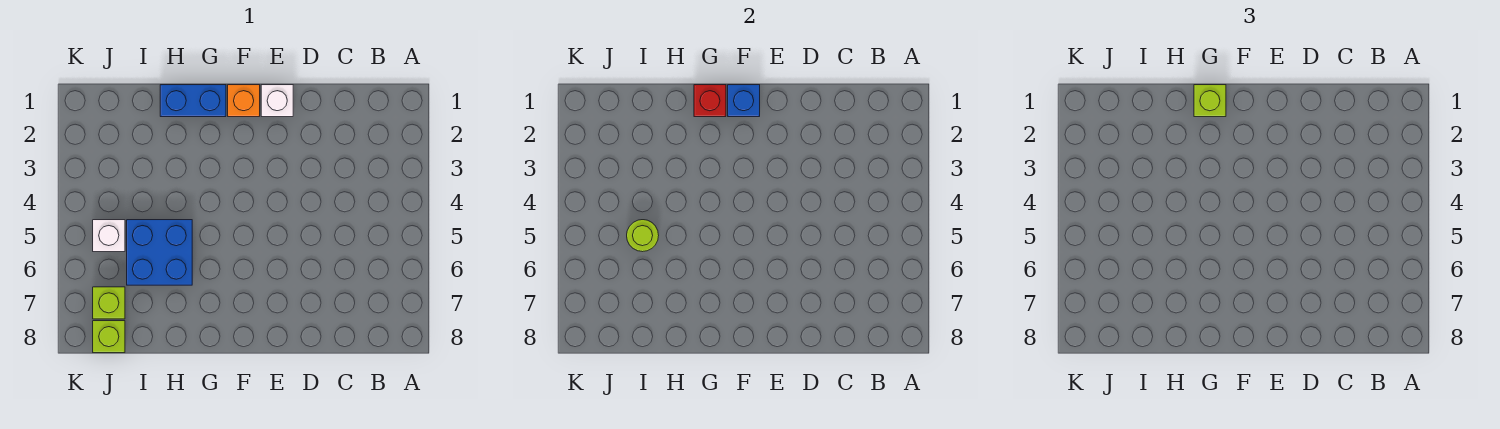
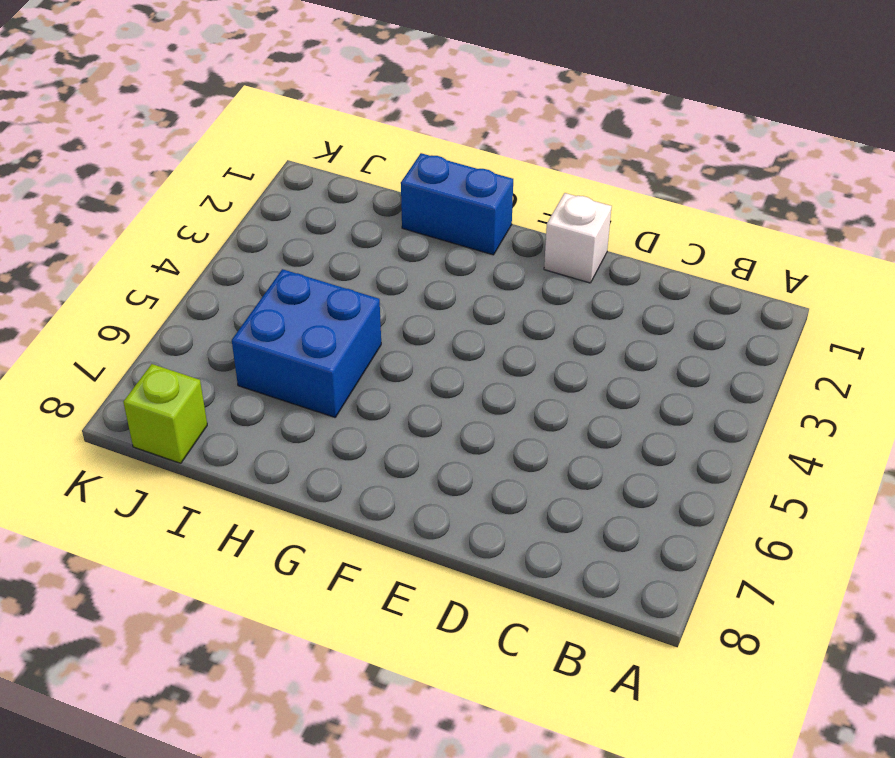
none -> orange 1x1 brick [228,85,260,117]
none -> white 1x1 brick [93,220,125,252]

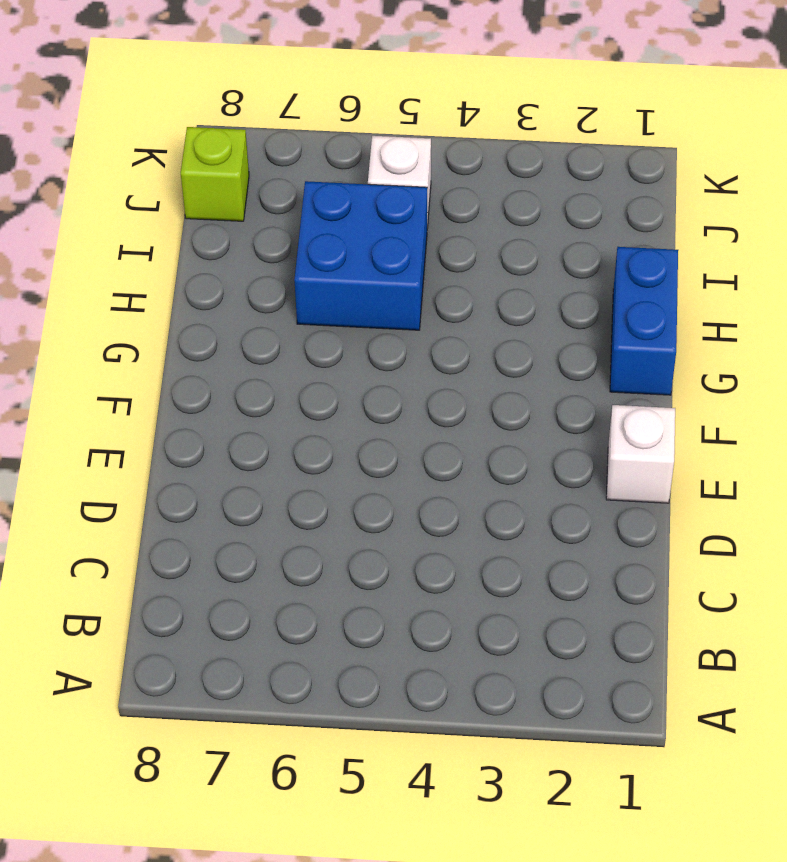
none -> orange 1x1 brick [228,85,260,117]
none -> lime 1x1 brick [93,287,125,319]

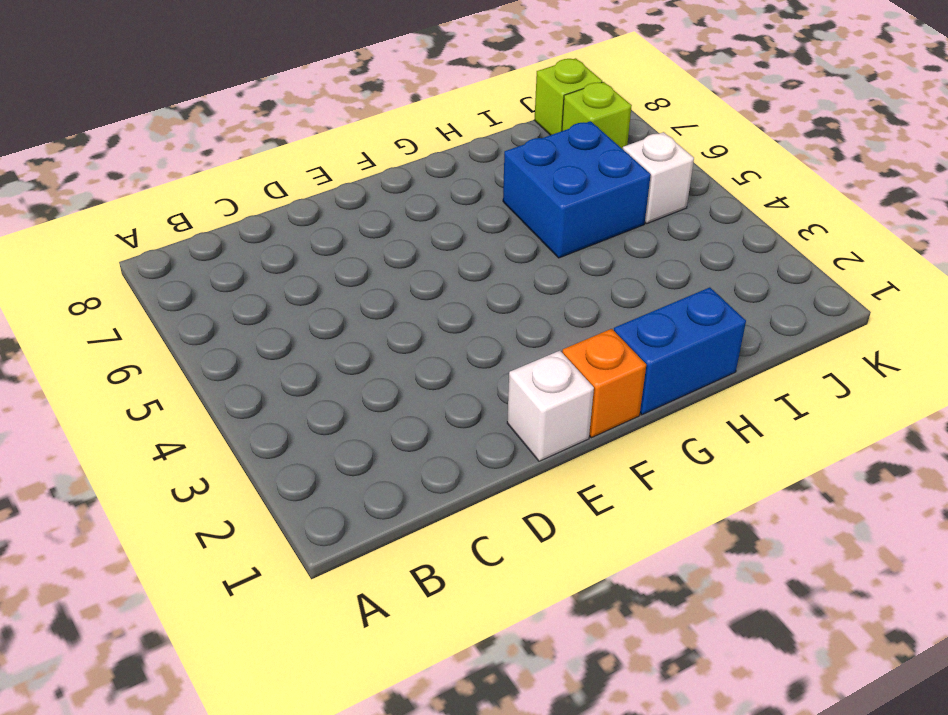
none -> blue 1x1 brick [728,85,760,117]
none -> red 1x1 brick [694,85,726,117]

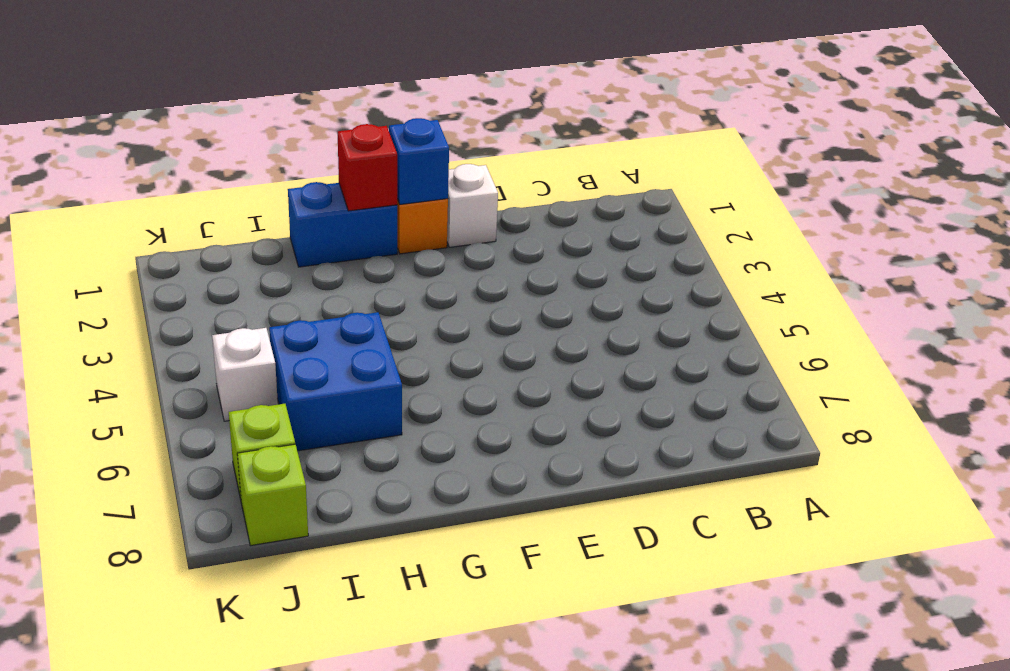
none -> lime 1x1 round brick [627,220,659,252]
none -> lime 1x1 brick [1194,85,1226,117]

